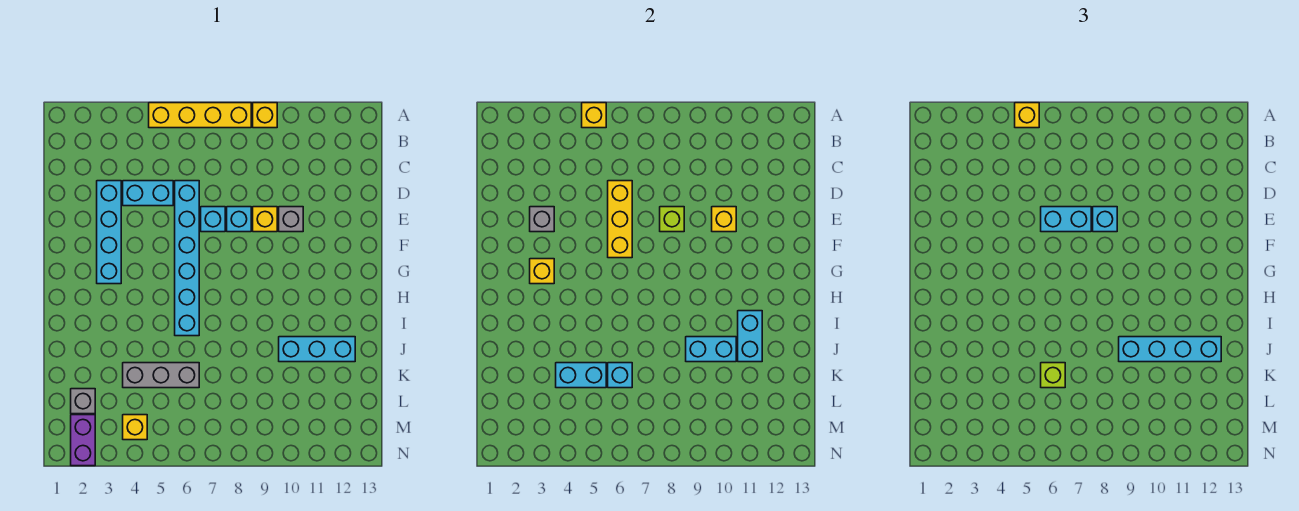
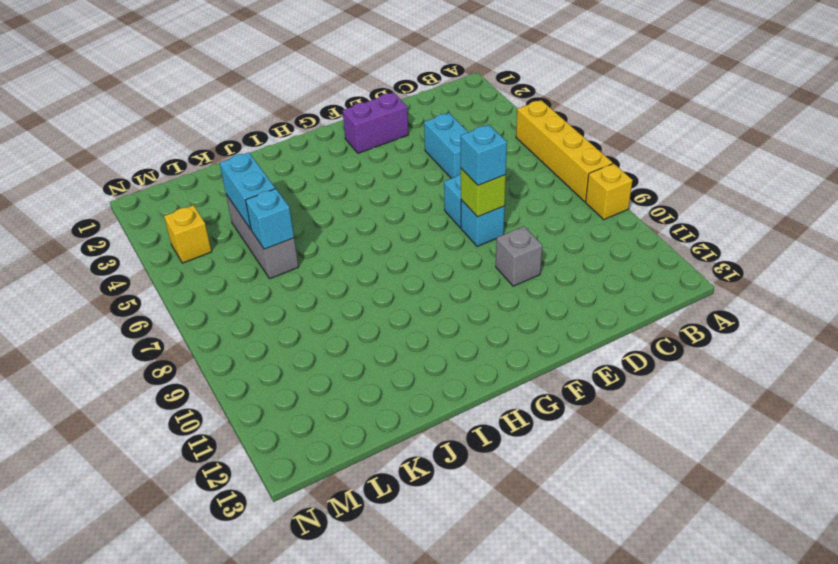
purple 1x2 brick [343,93,409,153] -> purple 1x2 brick moved to [71,415,95,466]
none -> cyan 1x4 brick [97,181,121,284]
none -> cyan 1x6 brick [175,181,199,336]
none -> yellow 1x1 brick [253,207,277,232]

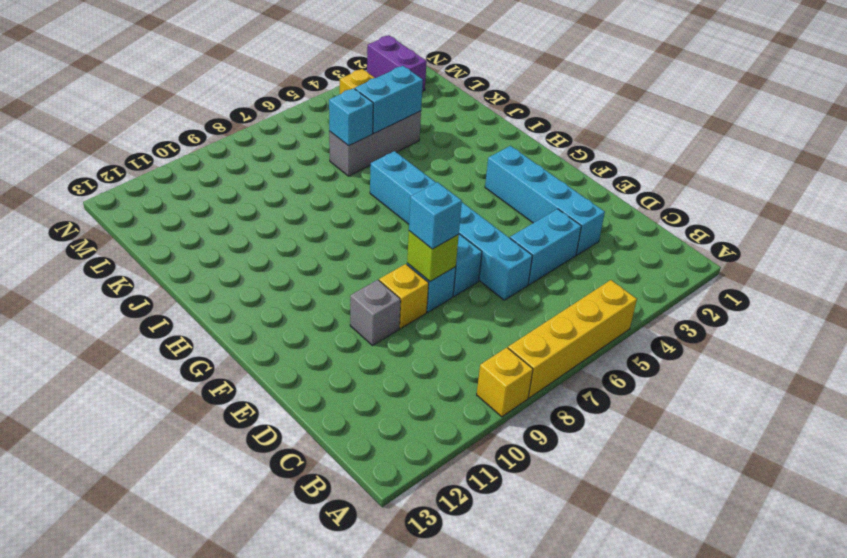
none -> cyan 1x3 brick [279,337,355,362]
none -> grey 1x1 brick [71,389,95,414]
none -> yellow 1x1 brick [582,103,606,128]

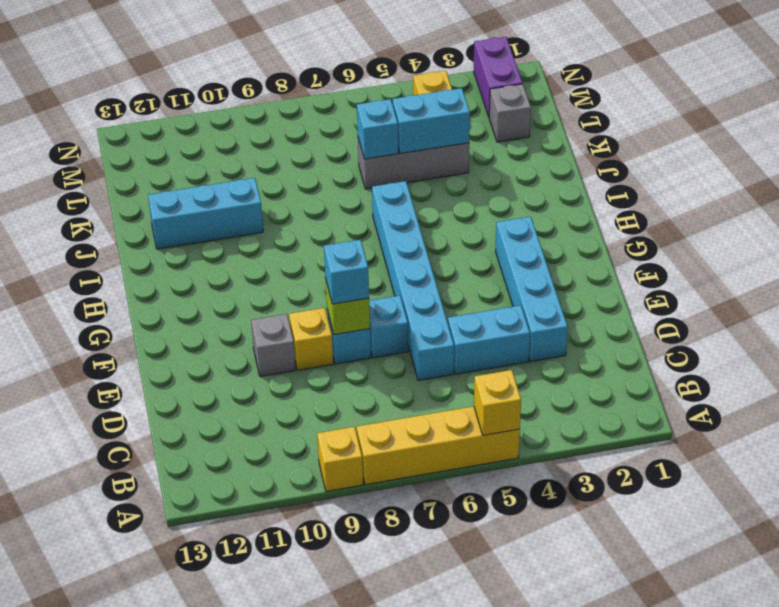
none -> yellow 1x3 brick [608,181,632,258]
none -> grey 1x1 brick [530,207,554,232]
none -> yellow 1x1 brick [712,207,736,232]

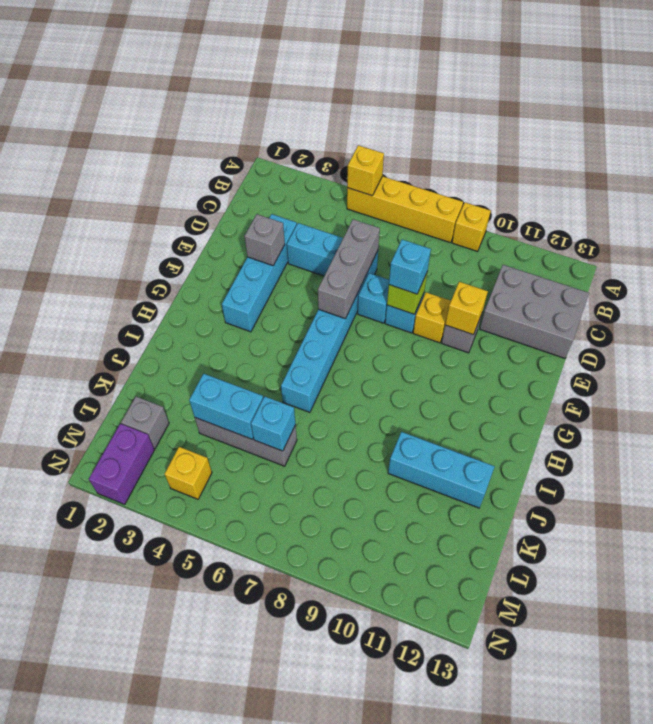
grey 2x3 brick [480,265,589,358] -> none
grey 1x3 brick [318,219,380,319] -> yellow 1x3 brick [608,181,632,258]
none -> yellow 1x1 brick [530,259,554,284]
none -> cyan 1x2 brick [738,311,762,362]
none -> cyan 1x2 brick [686,337,736,362]

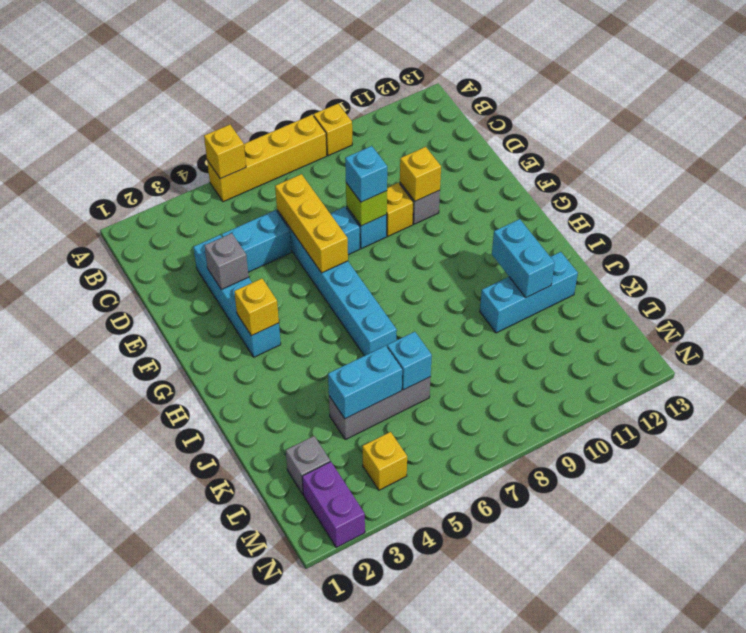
none -> cyan 1x2 brick [686,337,736,362]
none -> yellow 1x1 brick [1015,103,1039,128]
none -> cyan 1x2 brick [1041,207,1091,232]

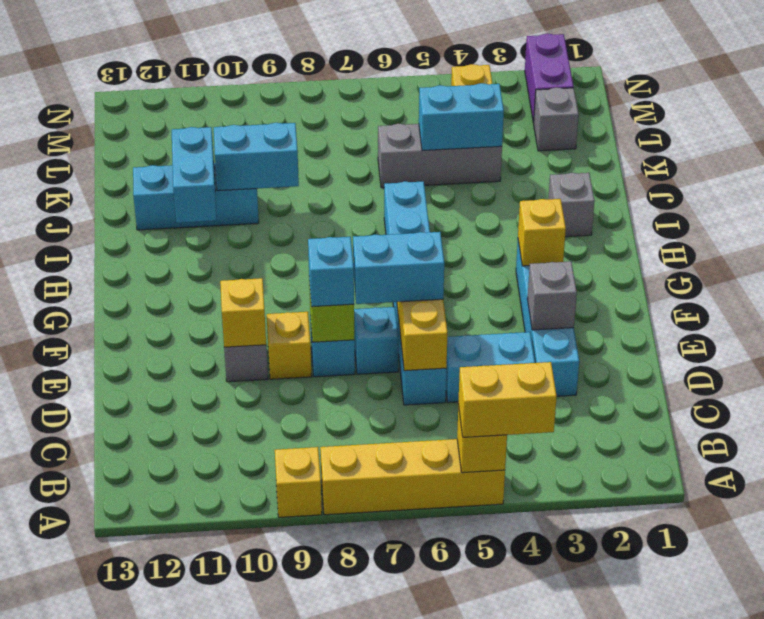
yellow 1x2 brick [458,362,557,437] -> yellow 1x1 brick [1015,103,1039,128]
grey 1x1 brick [548,173,594,237] -> none
none -> cyan 1x1 brick [608,363,632,388]
none -> cyan 1x4 brick [1119,337,1221,362]
none -> lime 1x1 brick [1041,363,1065,388]

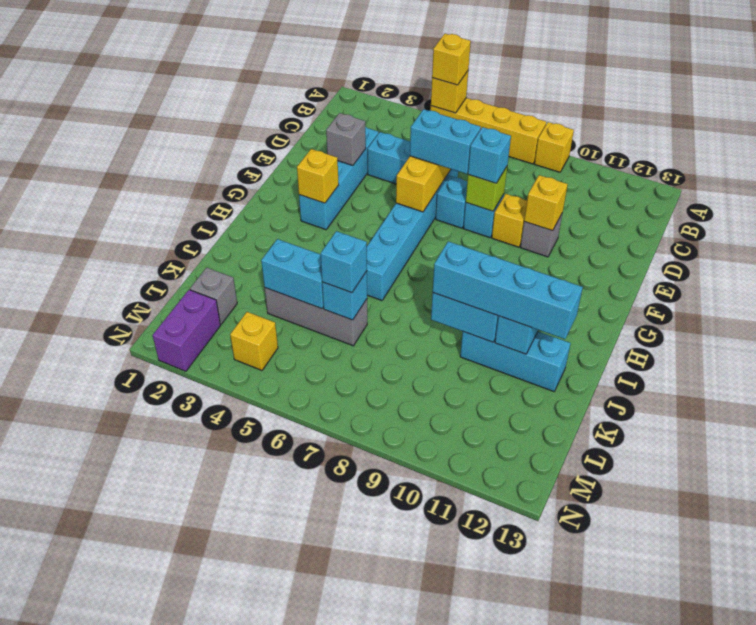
cyan 1x1 brick [321,231,367,293] -> lime 1x1 brick [1041,363,1065,388]

